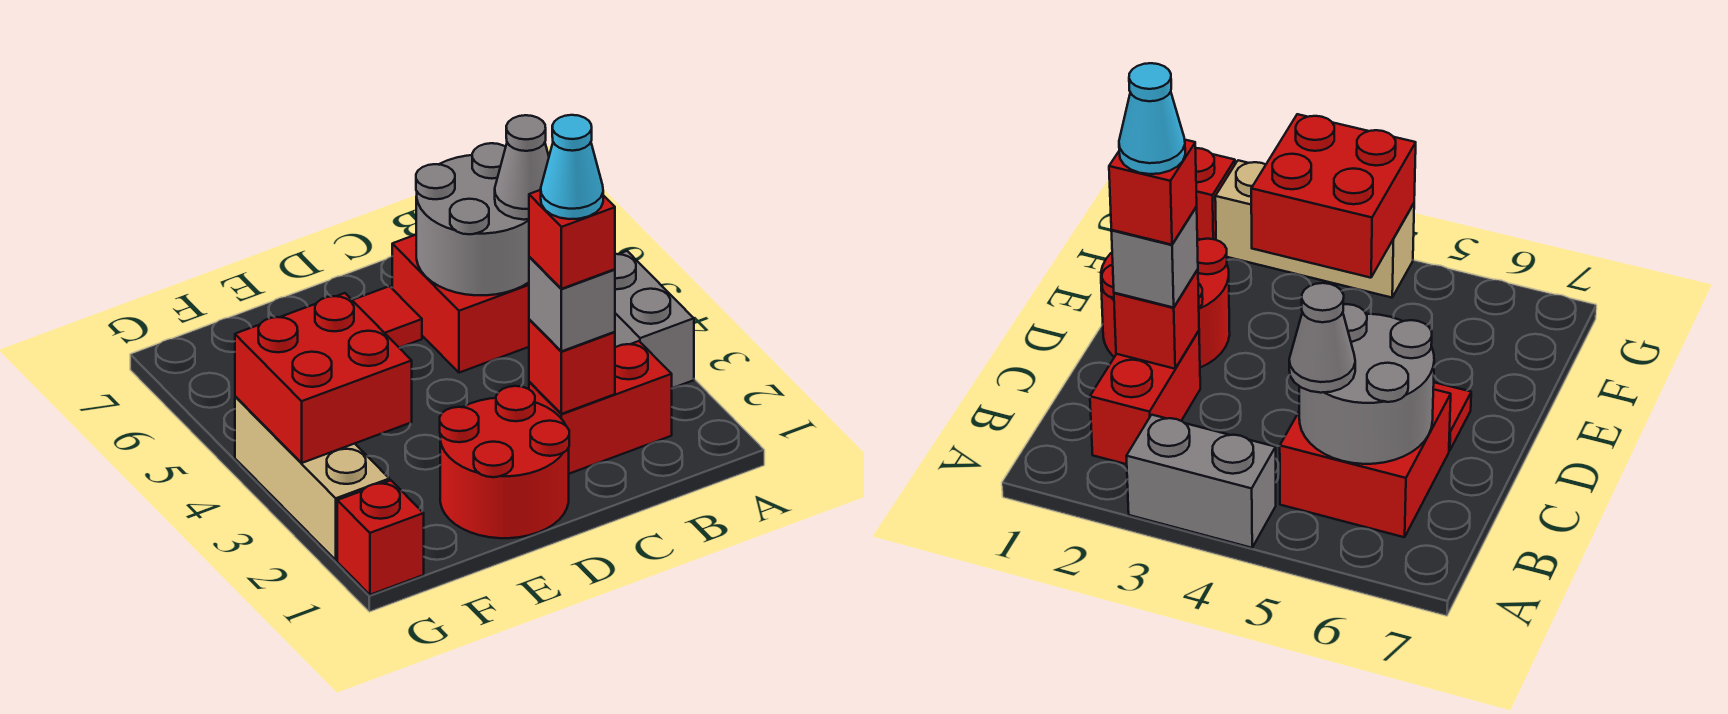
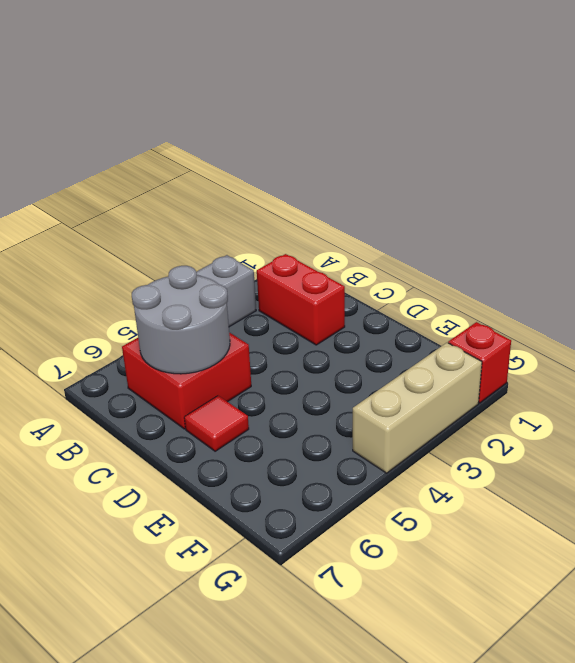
none -> red 2x2 round brick [440,386,569,538]
none -> red 1x1 brick [529,319,615,414]
none -> red 2x2 brick [235,293,412,463]

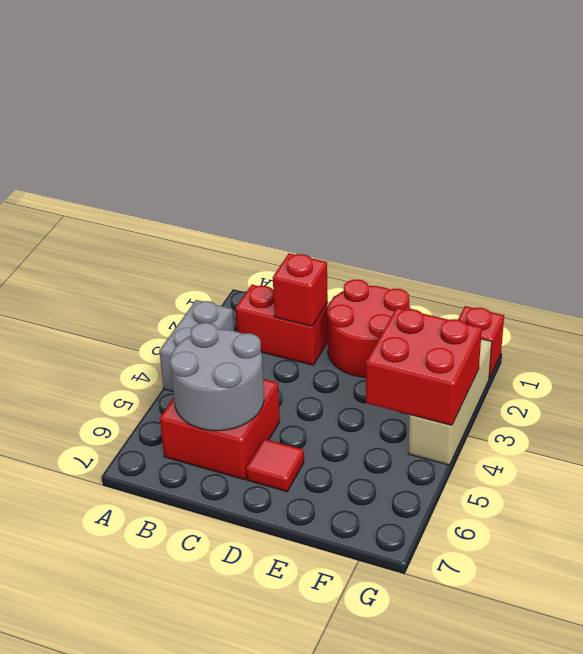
none -> grey 1x1 cone [495,115,549,220]
none -> grey 1x1 brick [529,257,615,351]
none -> red 1x1 brick [529,190,615,289]

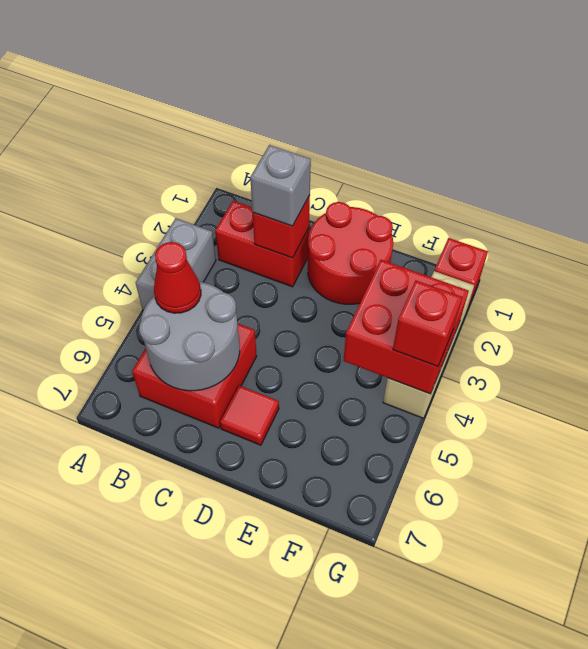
red 1x1 cone [154,242,201,313] -> grey 1x1 cone [495,115,549,220]
red 1x1 brick [393,281,462,367] -> red 1x1 brick moved to [529,190,615,289]
none -> cyan 1x1 cone [541,115,603,219]

